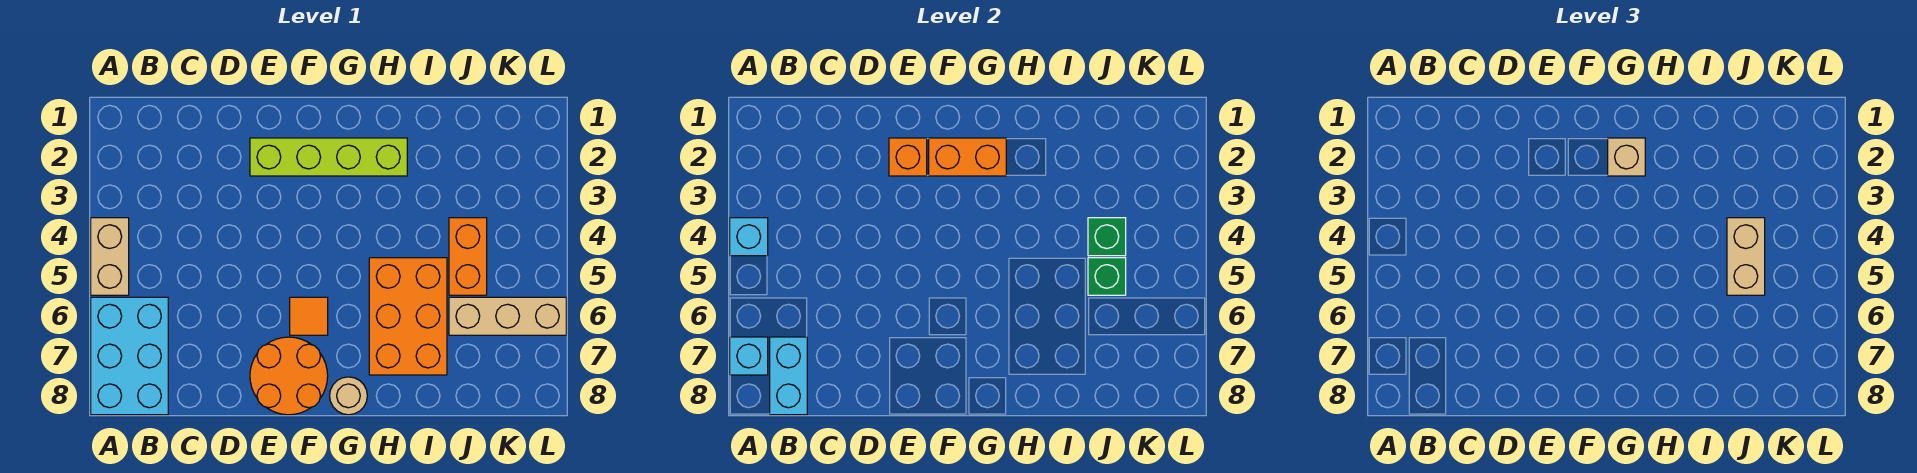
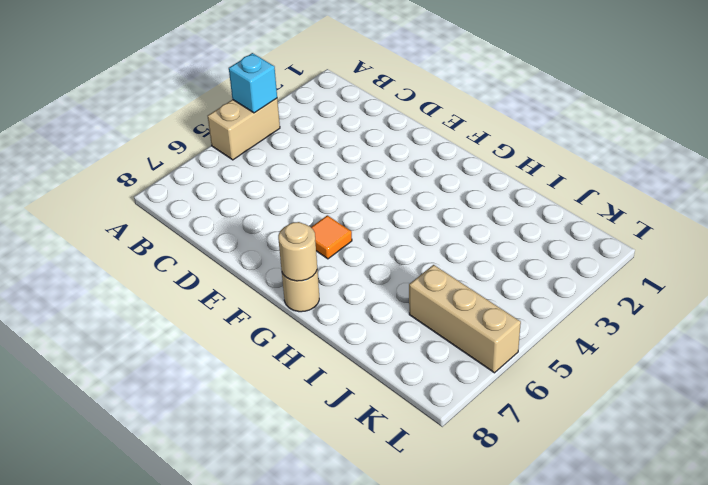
tan 1x1 round brick [278,222,317,281] -> none
none -> cyan 2x3 brick [91,297,168,415]
none -> lime 1x4 brick [250,138,407,176]
none -> orange 2x2 round brick [250,337,328,415]

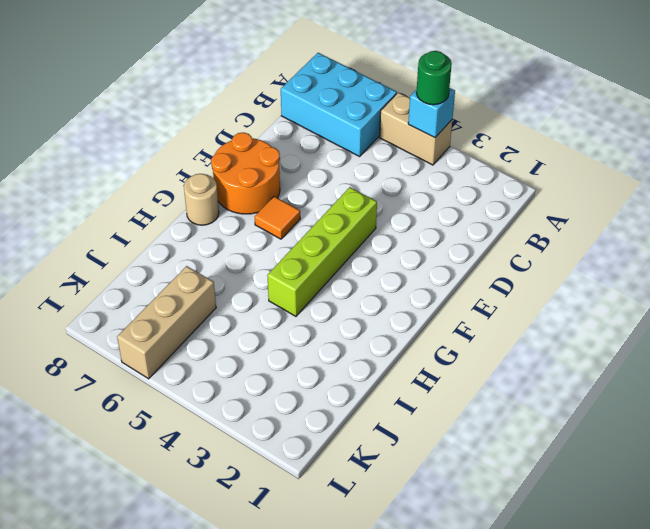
green 1x1 round brick [416,51,452,105] -> none
lime 1x4 brick [267,187,377,316] -> lime 1x4 brick moved to [250,138,407,176]
none -> orange 2x3 brick [369,258,447,375]
none -> orange 1x2 brick [449,218,487,295]
none -> cyan 1x1 brick [730,337,768,375]

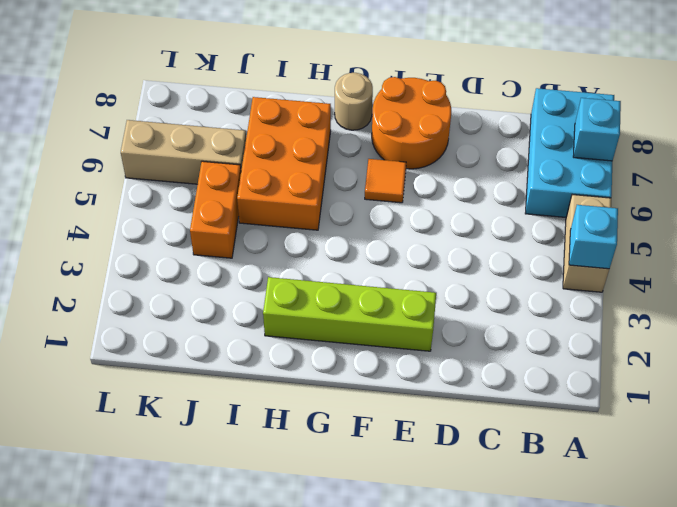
none -> cyan 1x2 brick [770,337,807,415]
none -> orange 1x1 brick [889,138,927,176]
none -> orange 1x2 brick [929,138,1006,176]

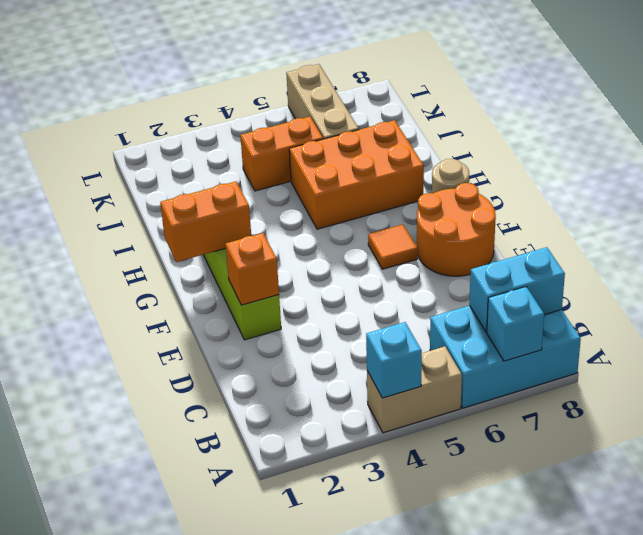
orange 1x2 brick [160,181,251,262] -> orange 1x2 brick turned to [929,138,1006,176]
none -> green 1x1 brick [1088,218,1126,256]
none -> green 1x1 brick [1088,258,1126,295]
none -> tan 1x1 brick [1608,138,1645,176]

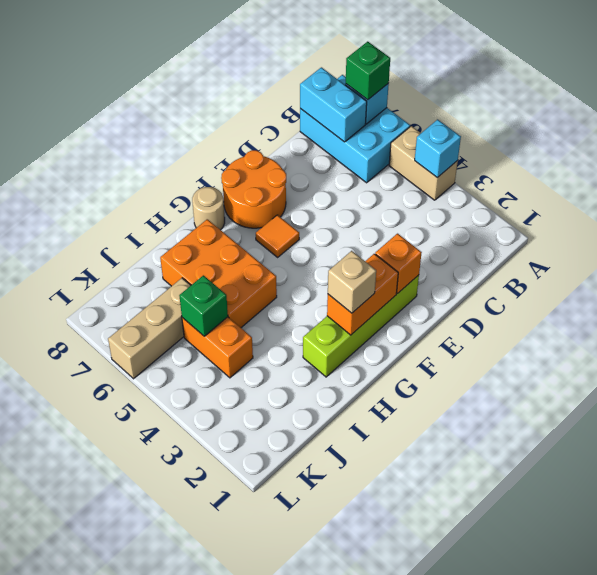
green 1x1 brick [346,42,390,100] -> green 1x1 brick moved to [1088,218,1126,256]
none -> tan 1x2 brick [1727,218,1765,295]

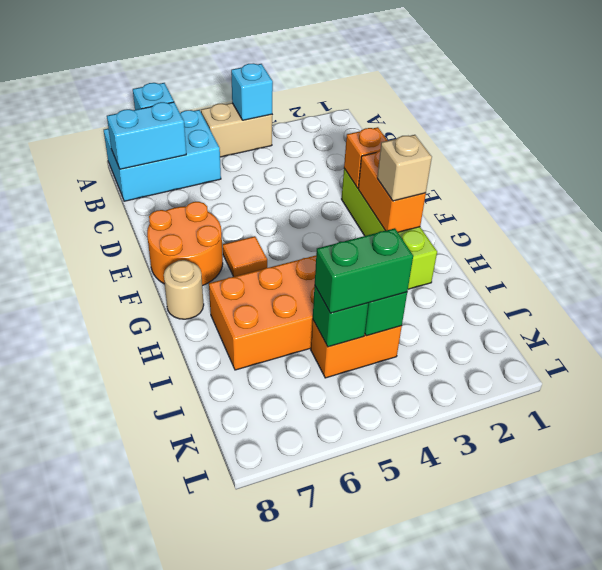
green 1x2 brick [315,228,413,313] -> tan 1x2 brick [1727,218,1765,295]
none -> tan 1x3 brick [449,297,566,335]

